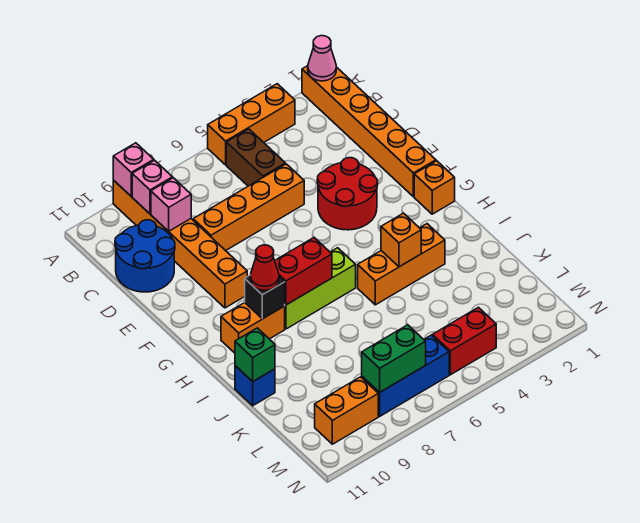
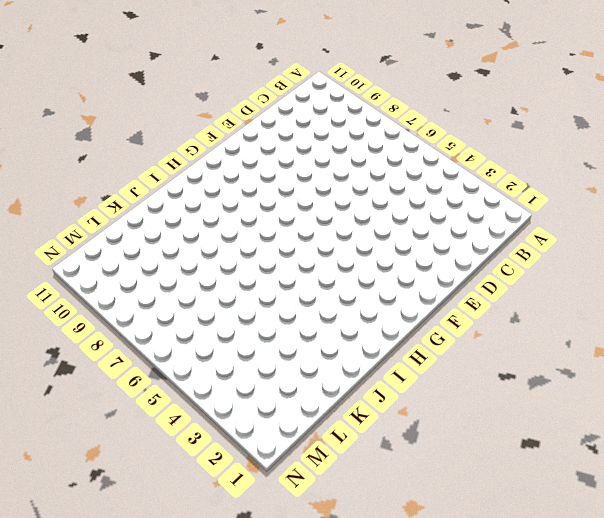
none -> orange 1x6 brick [302,66,436,197]
none -> orange 1x3 brick [208,84,295,165]
none -> orange 1x6 brick [113,180,247,308]

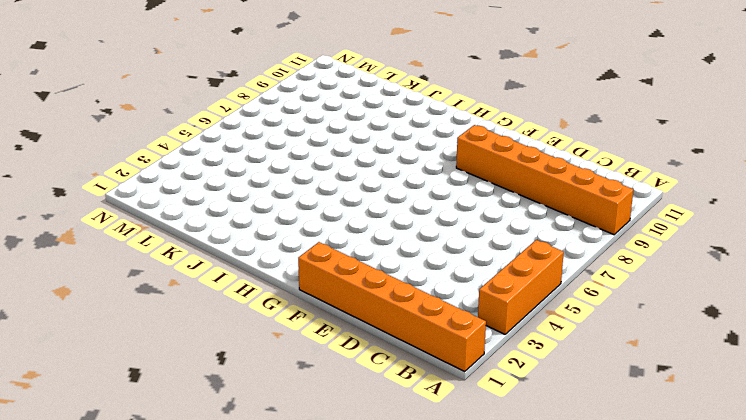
none -> brown 1x2 brick [226,129,285,186]
none -> blue 2x2 round brick [115,220,175,292]
none -> orange 1x4 brick [193,164,304,251]

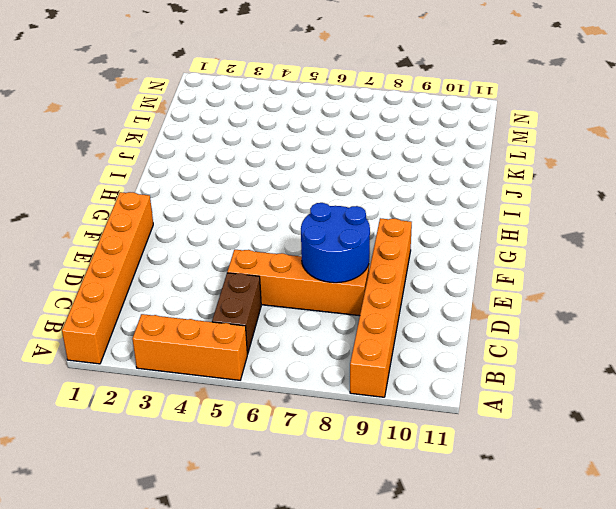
blue 2x2 round brick [301,203,370,283] -> blue 2x2 round brick moved to [115,220,175,292]
none -> red 2x2 round brick [317,158,378,230]
none -> orange 1x1 brick [414,161,455,214]
none -> lime 1x3 brick [285,248,356,329]

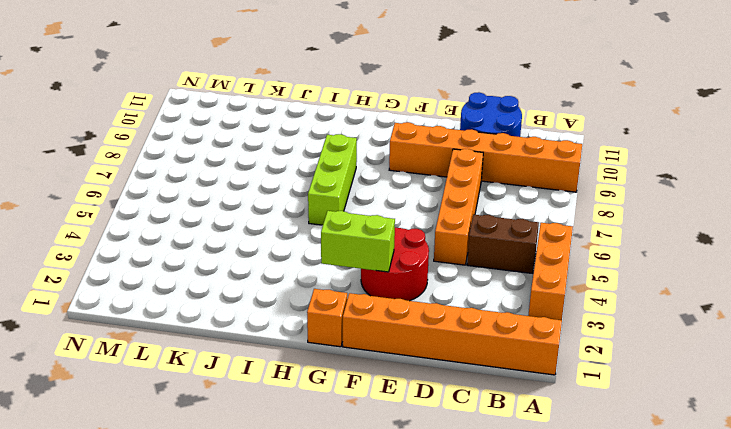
lime 1x2 brick [321,211,395,272] -> none
none -> orange 1x2 brick [221,303,285,353]
none -> orange 1x3 brick [358,224,445,305]
none -> blue 1x1 brick [235,366,275,406]

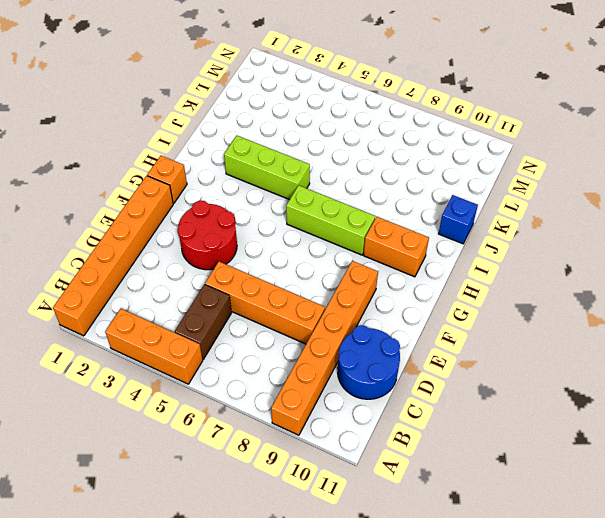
lime 1x3 brick [224,136,310,200] -> orange 1x3 brick [358,224,445,305]
none -> red 1x2 brick [432,307,496,375]
none -> blue 1x3 brick [362,335,449,416]
none -> orange 1x2 brick [315,377,378,444]

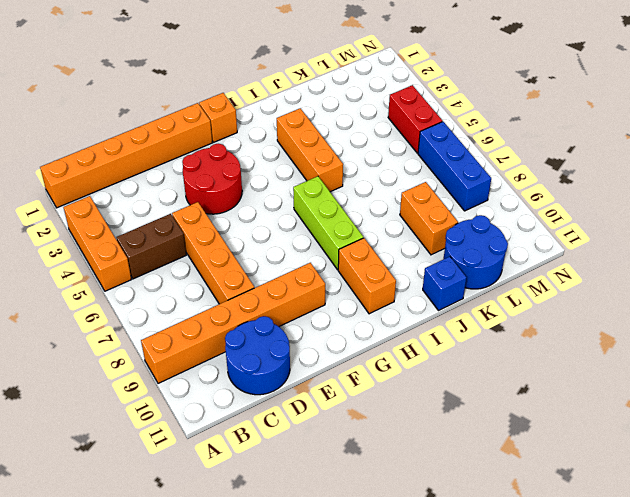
orange 1x2 brick [400,182,458,255] -> orange 1x2 brick moved to [315,377,378,444]
blue 2x2 round brick [444,215,508,289] -> none
none -> pink 1x1 cone [308,36,336,81]
none -> pink 1x1 brick [113,143,154,196]
none -> pink 1x1 brick [132,160,172,214]

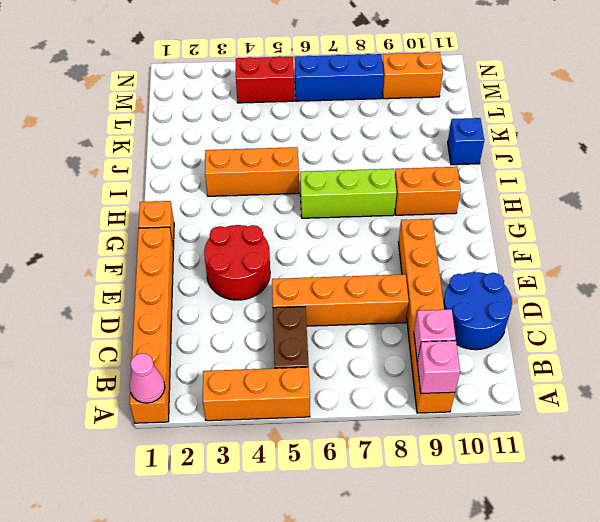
none -> pink 1x1 brick [151,178,191,231]
none -> red 1x2 brick [275,238,332,305]
none -> black 1x1 brick [245,275,285,319]

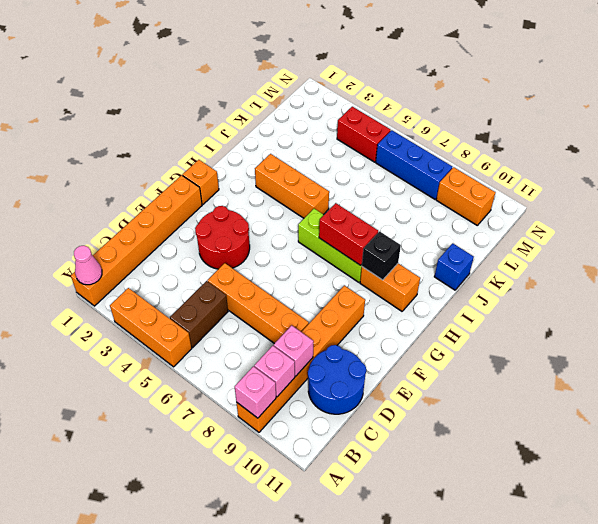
none -> orange 1x1 brick [381,213,421,267]
none -> green 1x1 brick [235,328,275,382]
none -> green 1x2 brick [362,325,426,392]

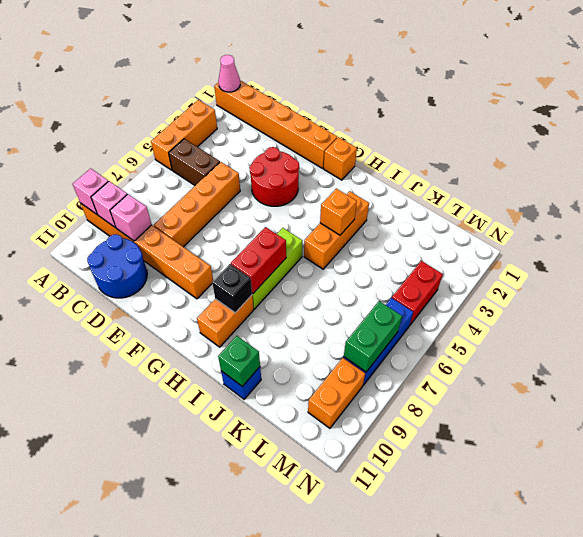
none -> red 1x1 cone [250,245,279,290]

